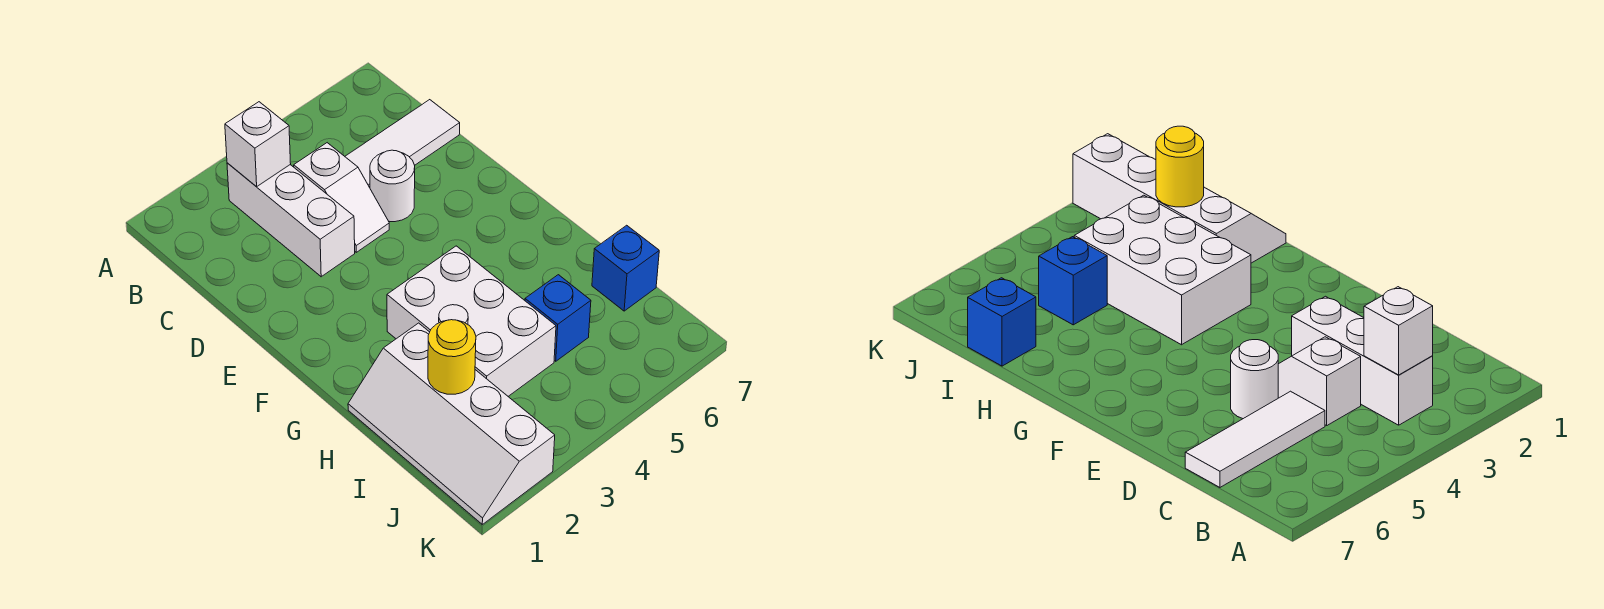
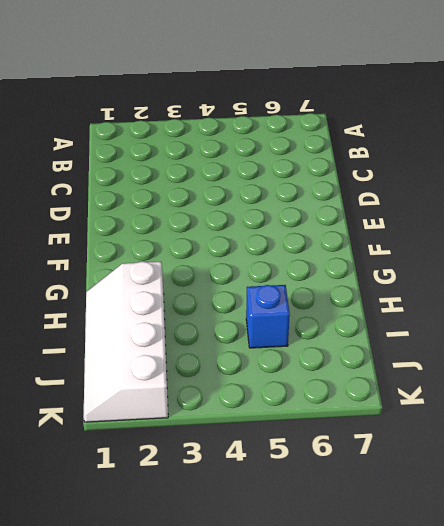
none -> white 1x3 brick [227,163,355,277]
none -> white 1x2 slope [294,143,389,252]

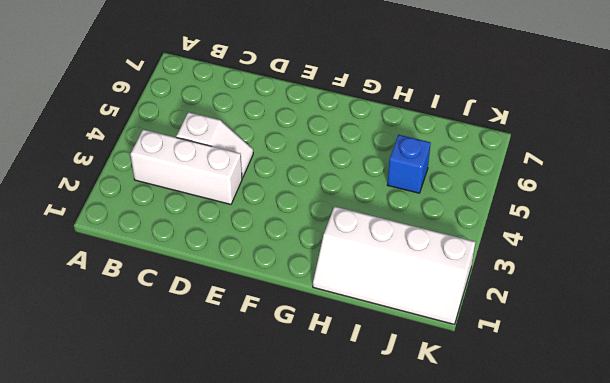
none -> white 1x3 tile [345,100,460,188]
none -> white 1x1 round brick [370,150,415,222]

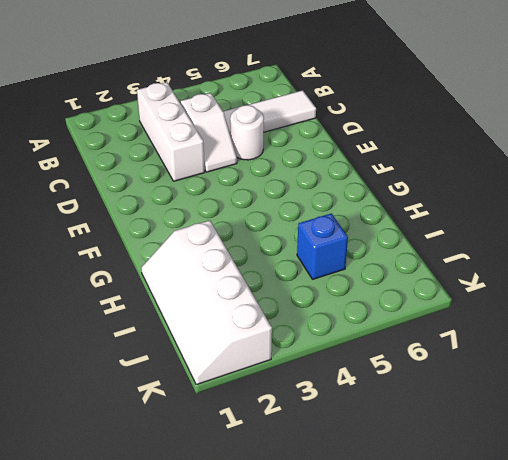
none -> white 2x3 brick [387,246,556,396]
none -> blue 1x1 brick [592,225,659,311]

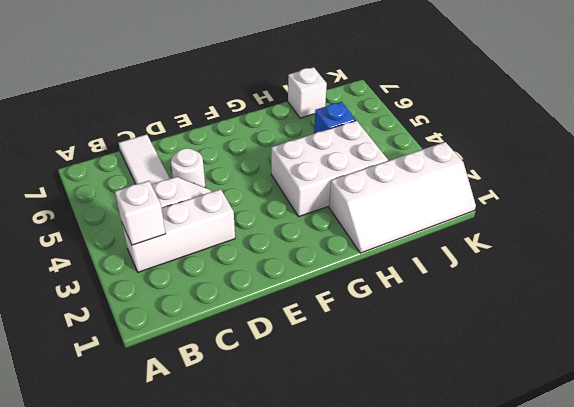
white 1x1 brick [288,67,327,118] -> blue 1x1 brick [592,225,659,311]
none -> yellow 1x1 round brick [428,320,476,394]

